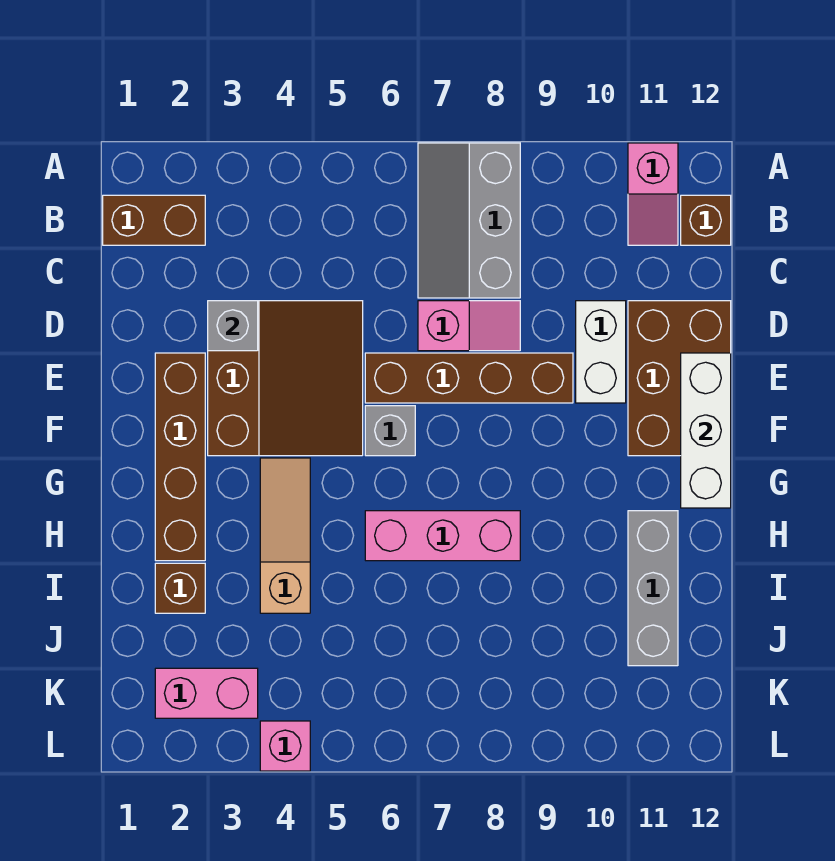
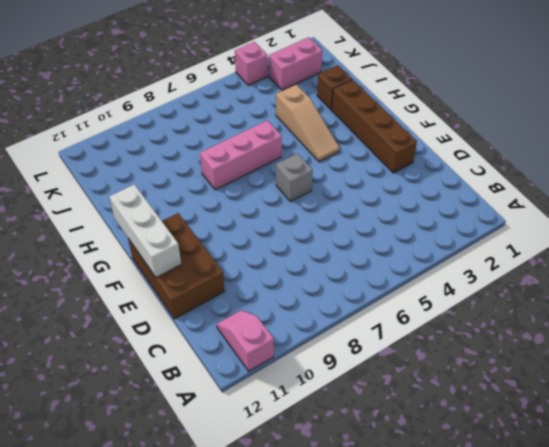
none -> grey 2x3 slope [418,143,520,298]
none -> brown 1x2 brick [103,195,205,245]
none -> brown 1x1 brick [681,195,731,245]

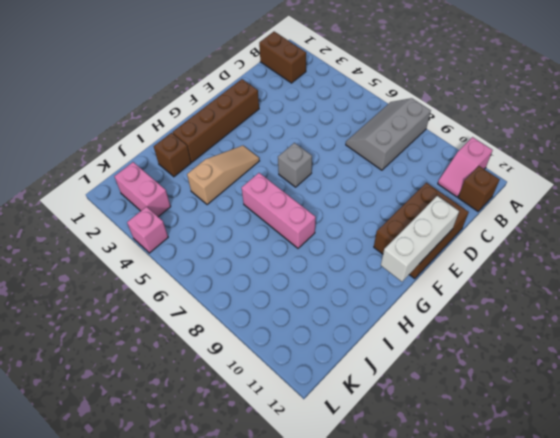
none -> brown 3x3 slope [208,301,363,456]
none -> pink 1x2 slope [418,301,520,351]
none -> white 1x2 brick [576,301,626,403]

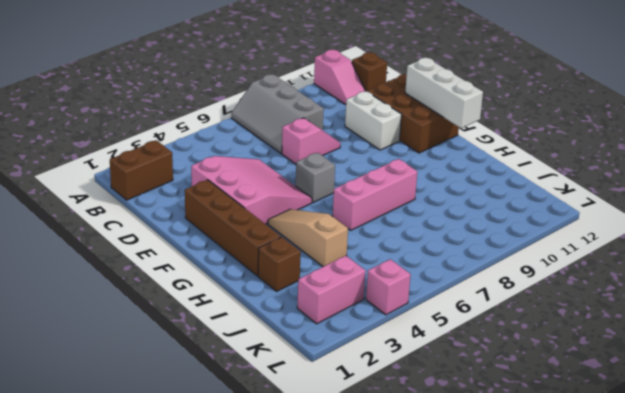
pink 3x3 slope [191,156,312,224] -> brown 3x3 slope [208,301,363,456]
none -> brown 1x4 brick [365,353,573,403]
none -> grey 1x3 brick [628,511,678,666]
none -> grey 1x1 brick [208,301,258,351]

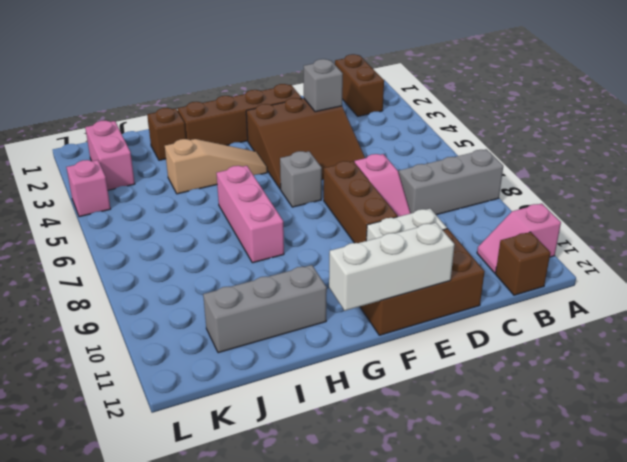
brown 1x3 brick [324,161,397,243] -> brown 1x4 brick [365,353,573,403]

